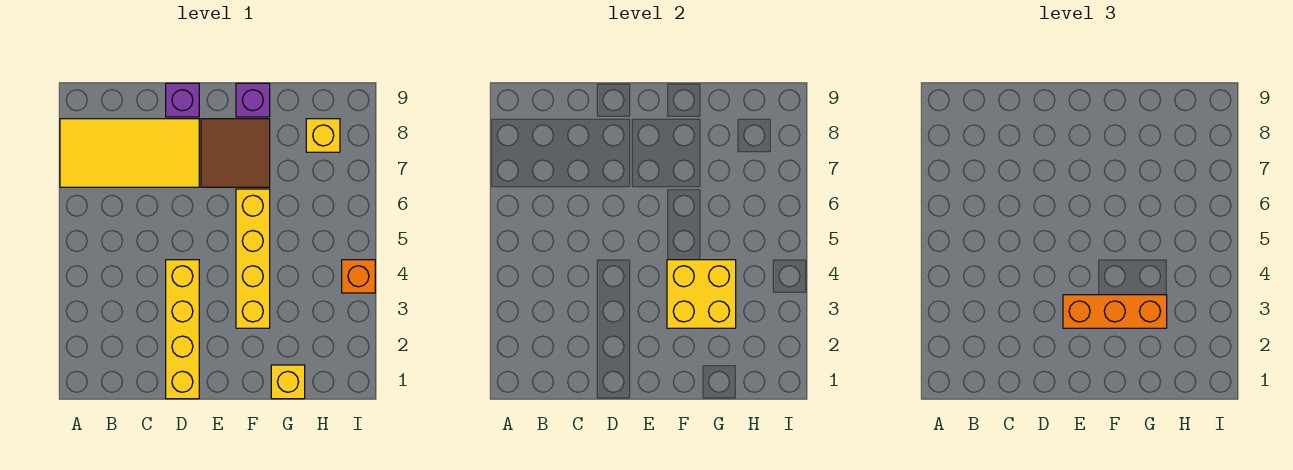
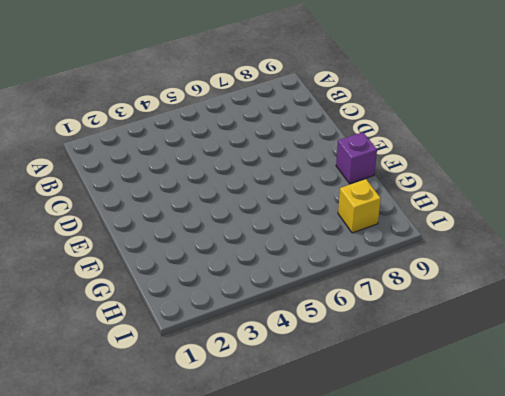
none -> yellow 2x4 tile [60,119,199,187]
none -> yellow 1x4 brick [166,260,199,399]

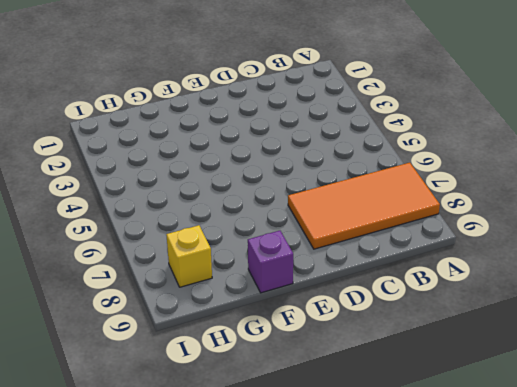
orange 2x4 tile [288,163,440,249] -> yellow 2x4 tile [60,119,199,187]
none -> yellow 1x4 brick [166,260,199,399]
none -> purple 1x1 brick [166,83,199,117]

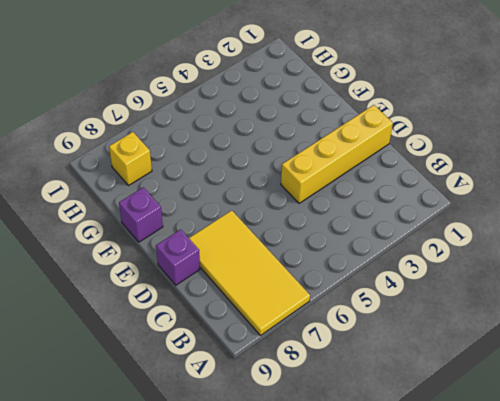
none -> brown 2x2 tile [201,119,270,187]
none -> yellow 1x4 brick [236,189,270,328]

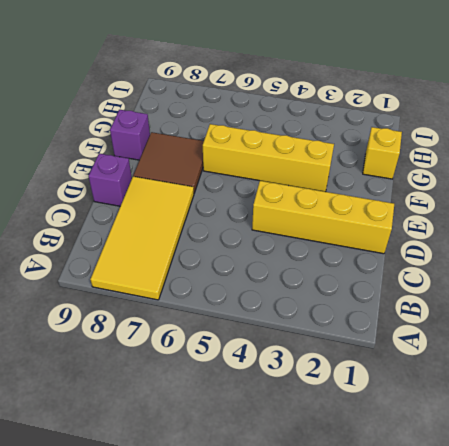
none -> yellow 1x1 brick [306,119,340,152]
none -> orange 1x1 brick [342,260,375,293]

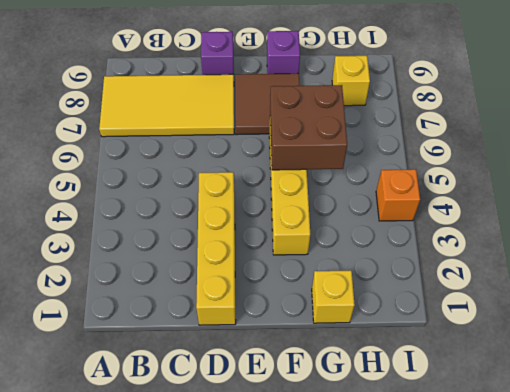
brown 2x2 brick [270,85,347,170] -> none
none -> yellow 2x2 brick [667,260,736,328]
none -> orange 1x3 brick [1063,295,1167,328]

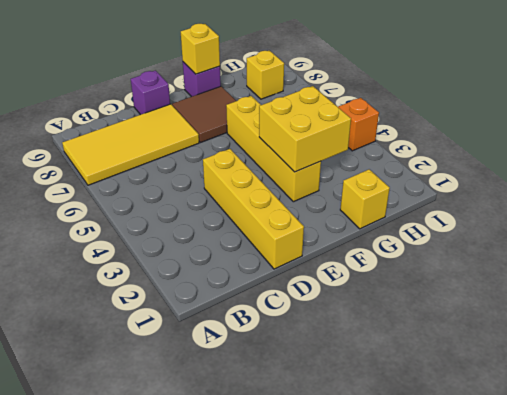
yellow 1x1 brick [181,24,220,74] -> none
none -> orange 1x3 brick [1063,295,1167,328]

